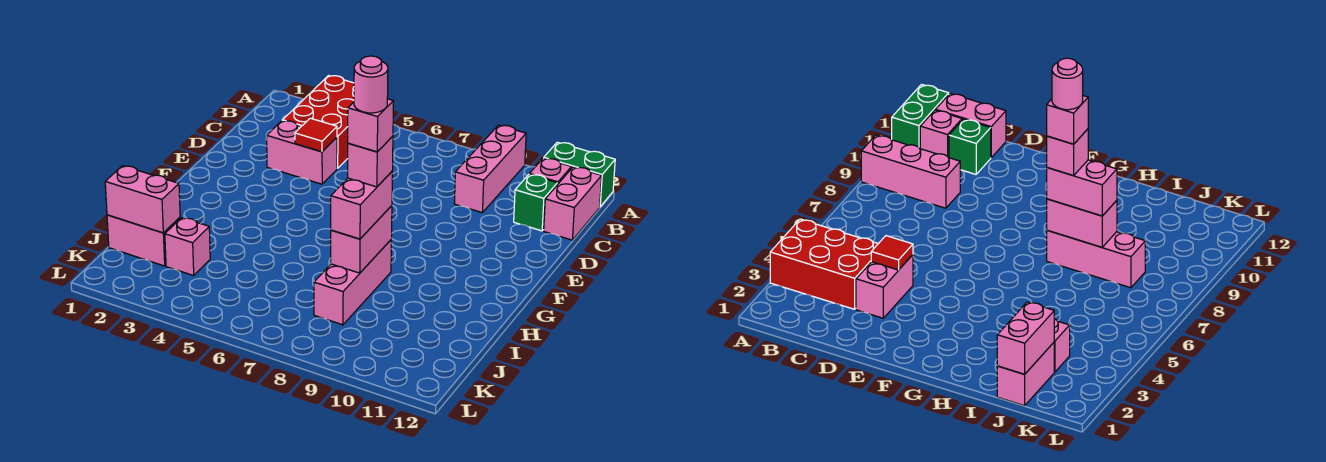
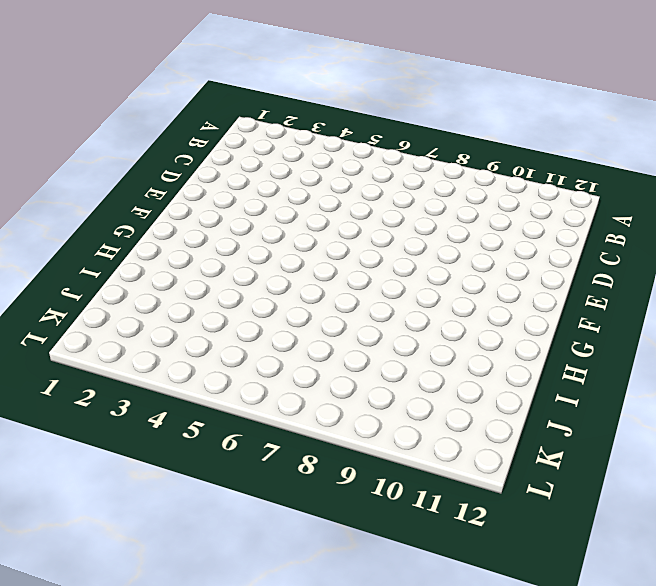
none -> red 2x3 brick [283,76,354,168]
none -> pink 1x3 brick [454,125,526,213]
none -> green 1x2 brick [544,142,615,207]

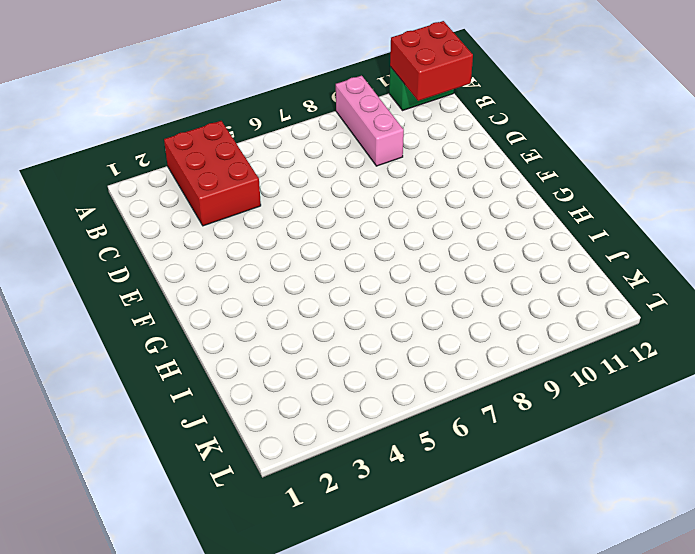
red 2x2 brick [390,21,473,101] -> none
none -> pink 1x1 brick [530,158,571,185]
none -> pink 1x2 brick [544,167,602,240]
none -> green 1x1 brick [514,174,557,231]

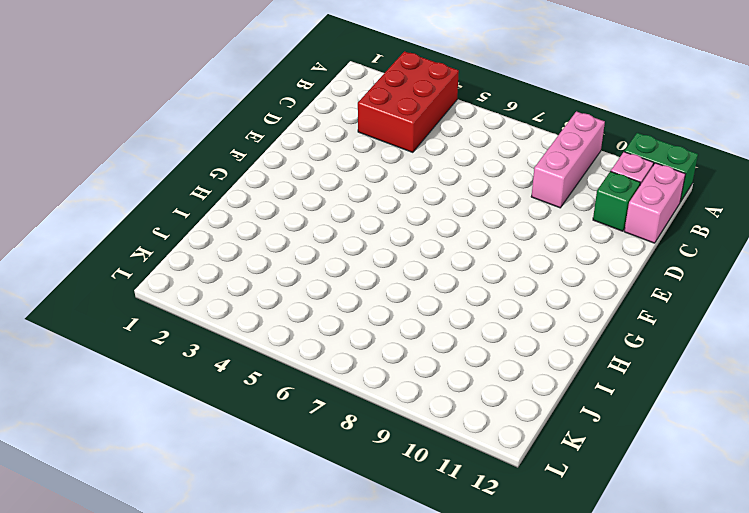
none -> pink 1x2 brick [267,121,337,184]
none -> pink 1x3 brick [314,240,391,325]
none -> pink 1x2 brick [107,215,180,266]

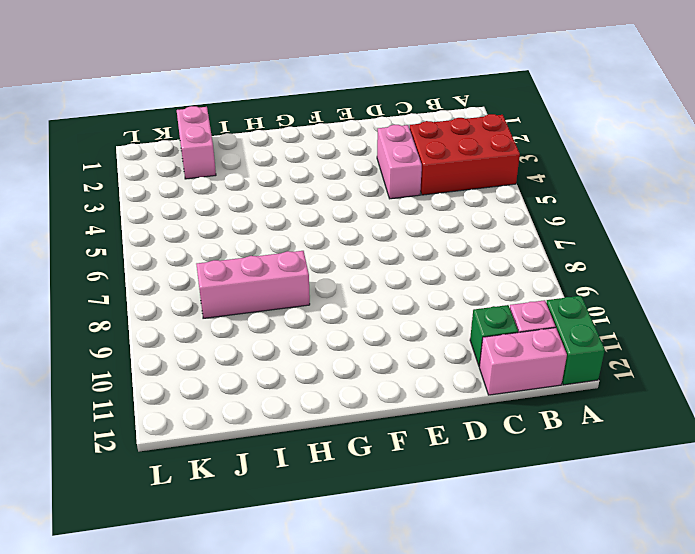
none -> pink 1x3 brick [454,125,526,213]
none -> pink 1x1 brick [165,218,210,276]
none -> red 1x1 tile [295,118,337,152]

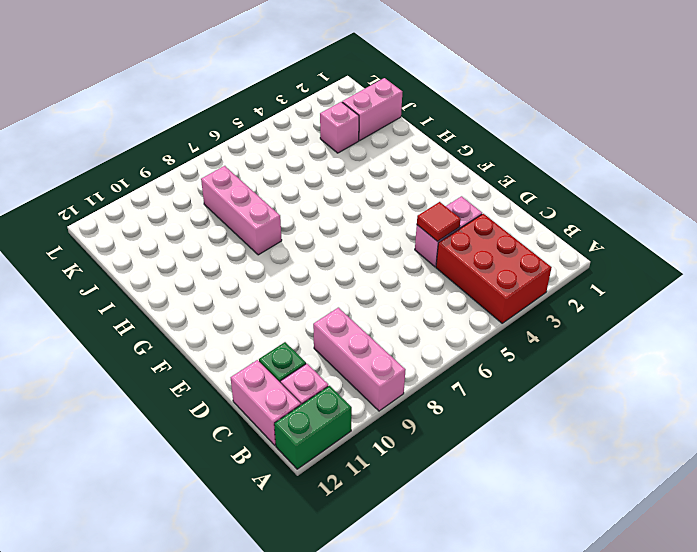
none -> pink 1x2 brick [331,206,392,273]
none -> pink 1x2 brick [105,166,180,233]
none -> pink 1x2 brick [331,172,392,239]

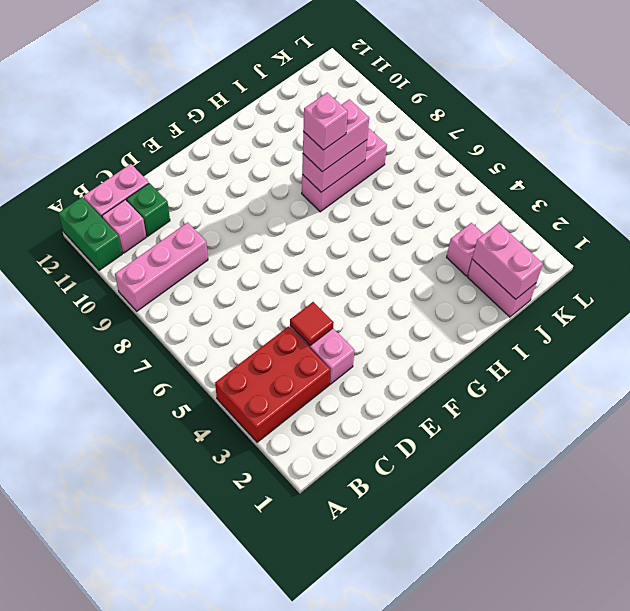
none -> pink 1x1 brick [348,99,393,152]
none -> pink 1x1 round brick [354,56,388,113]

